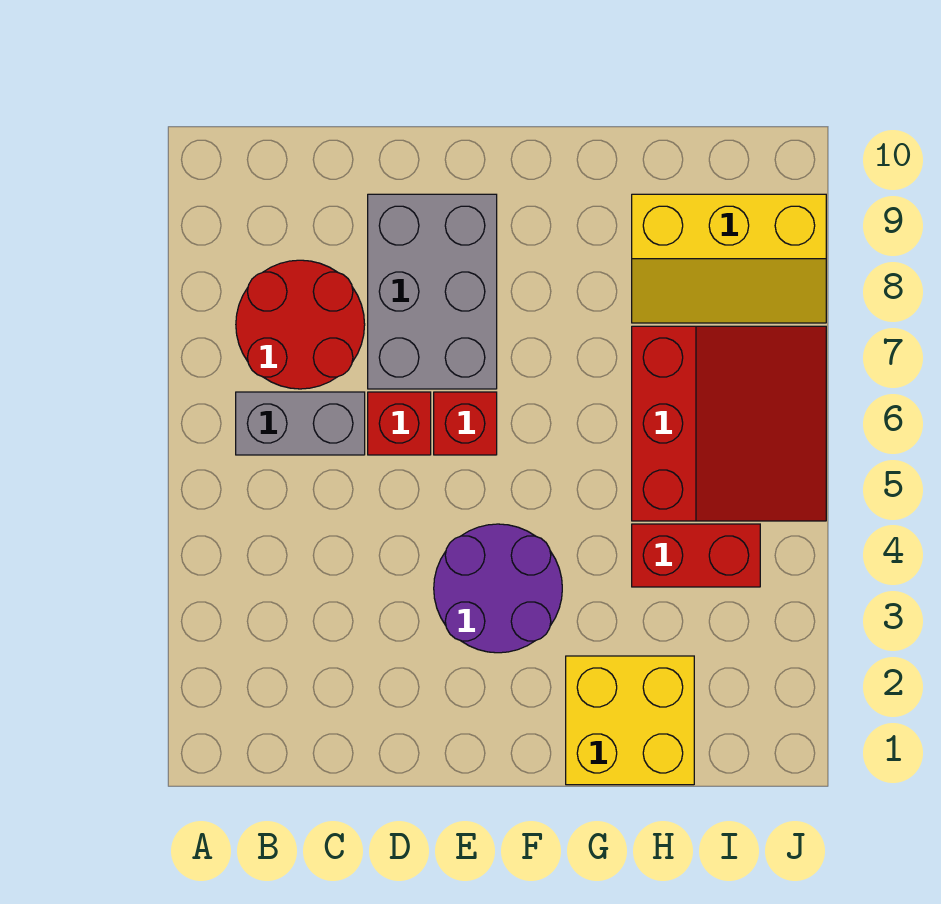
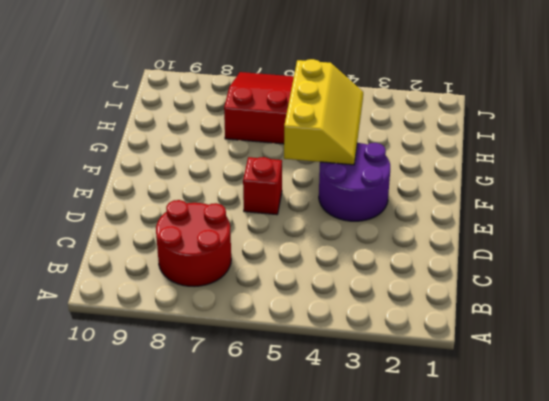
yellow 2x3 slope [284,59,363,165] -> yellow 2x3 slope moved to [632,194,826,323]
none -> grey 1x2 brick [236,392,365,455]
none -> red 1x1 brick [368,392,431,455]

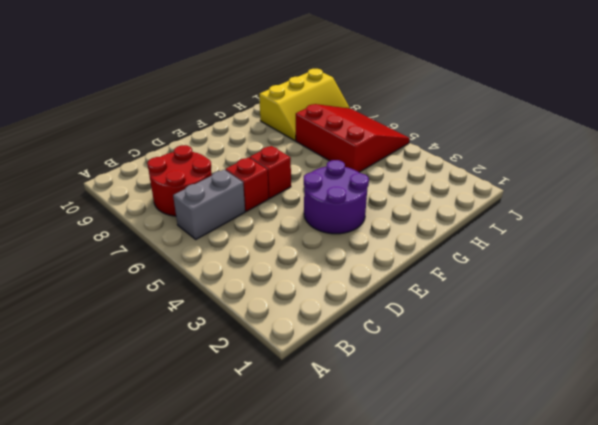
none -> grey 2x3 brick [368,194,497,389]
none -> yellow 2x2 brick [566,656,694,785]

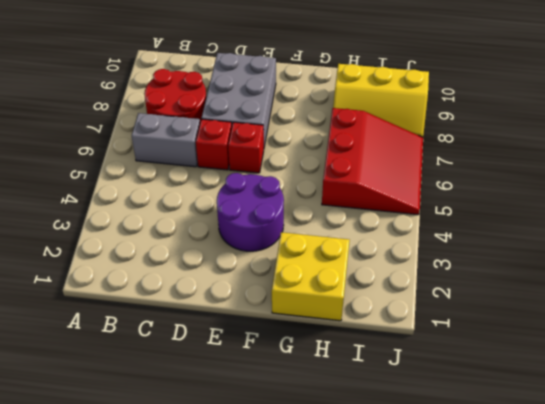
none -> red 1x2 brick [632,524,760,587]

